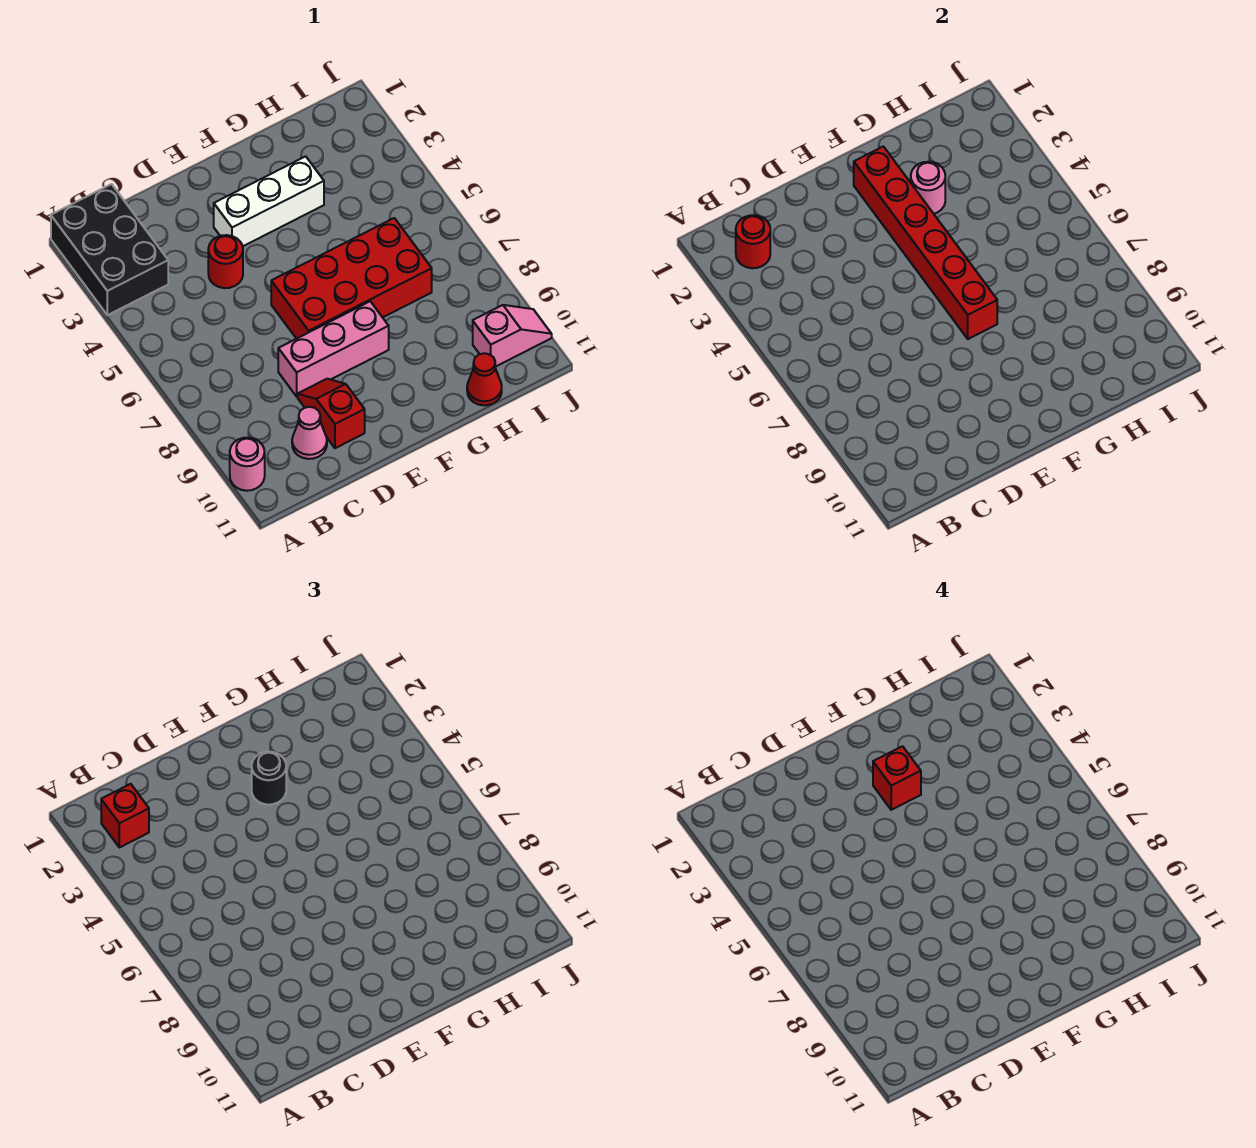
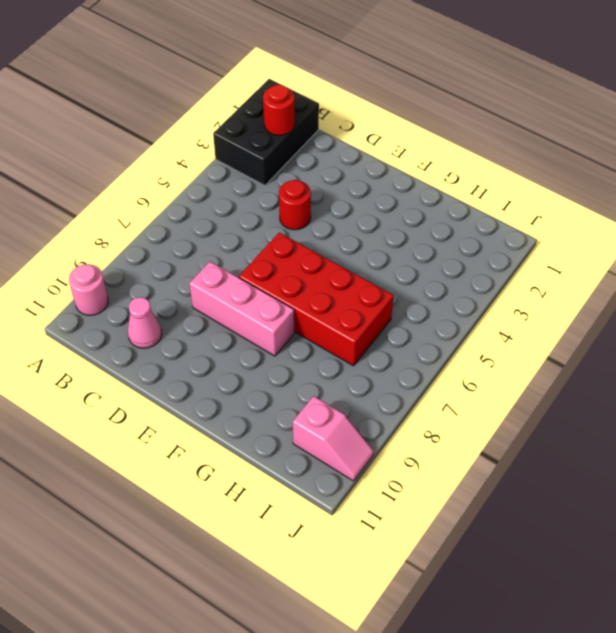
none -> red 1x2 slope [298,379,365,448]
none -> white 1x3 brick [214,156,324,246]
none -> red 1x1 cone [467,353,502,405]

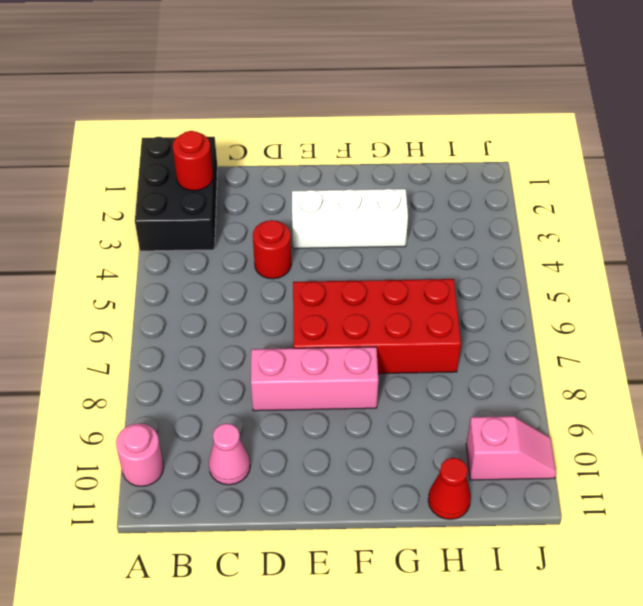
none -> red 1x2 slope [298,379,365,448]
none -> red 1x6 brick [854,146,997,339]
none -> pink 1x1 round brick [911,162,945,214]

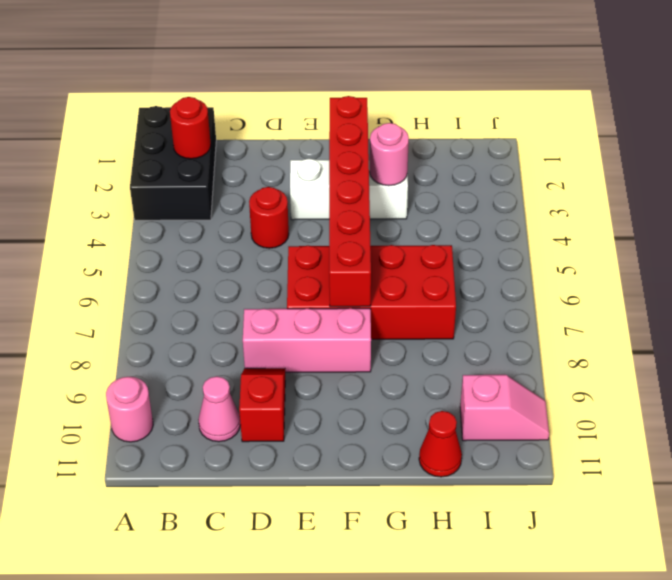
none -> red 1x1 brick [101,784,149,848]
none -> black 1x1 round brick [252,752,286,805]
none -> red 1x1 brick [873,746,921,810]

